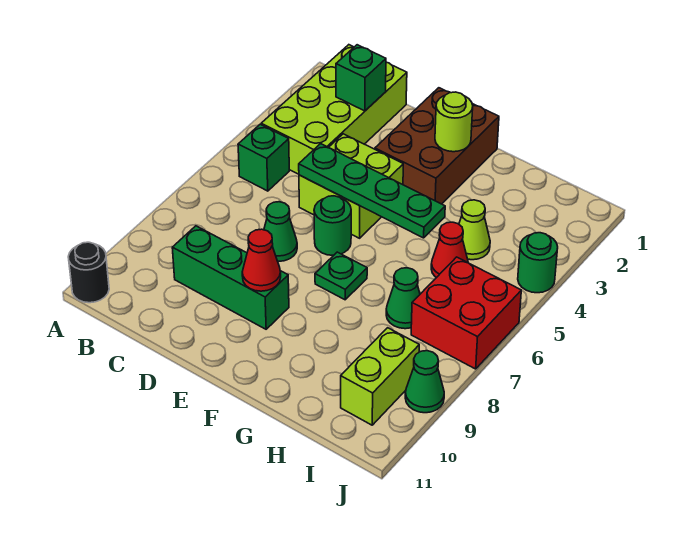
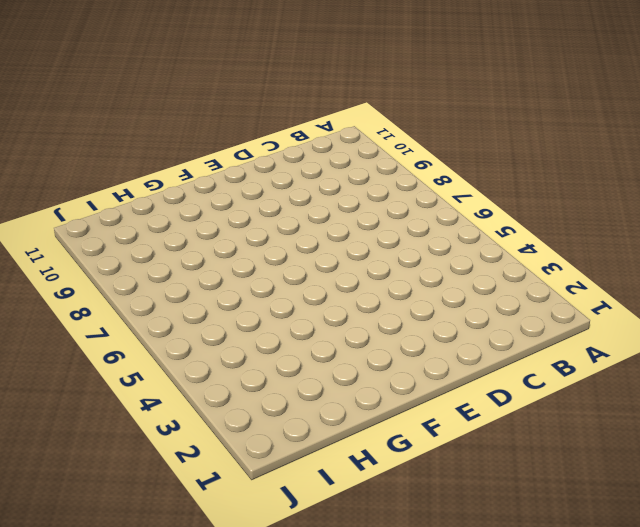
none -> black 1x1 round brick [68,242,109,303]
none -> lime 2x4 brick [261,45,407,174]
none -> green 1x1 brick [238,124,289,191]

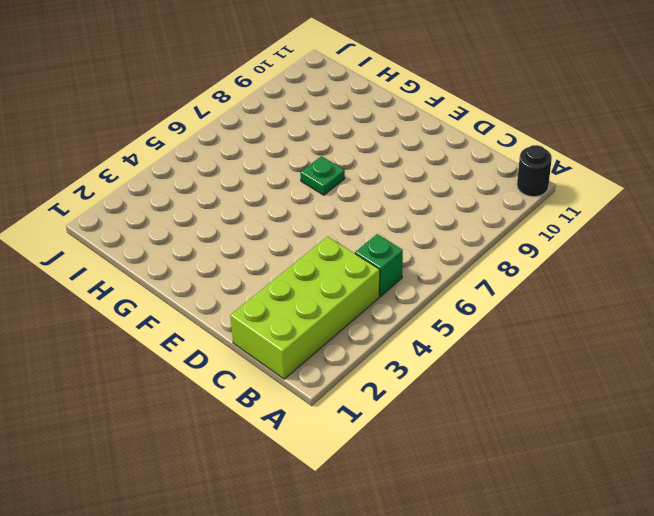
none -> green 1x3 brick [172,226,289,329]
none -> lime 2x2 brick [299,134,403,238]
none -> green 1x1 cone [264,202,297,261]

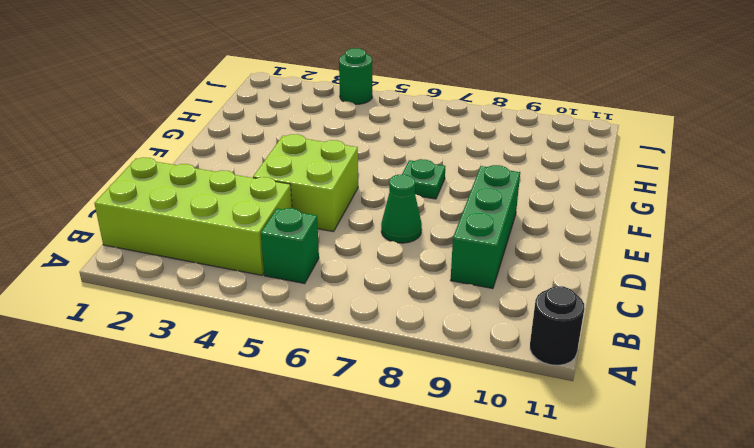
none -> brown 2x3 brick [375,88,499,204]
none -> green 1x1 round brick [314,196,351,255]
none -> lime 1x1 cone [459,200,490,260]

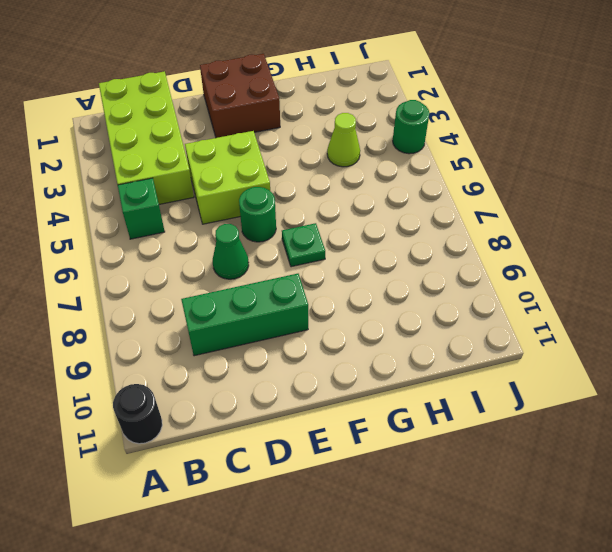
brown 2x2 brick [200,54,280,138] -> brown 2x3 brick [375,88,499,204]
none -> red 1x1 cone [431,222,468,278]
none -> green 1x1 cone [386,268,420,329]
none -> red 2x2 brick [411,257,521,369]

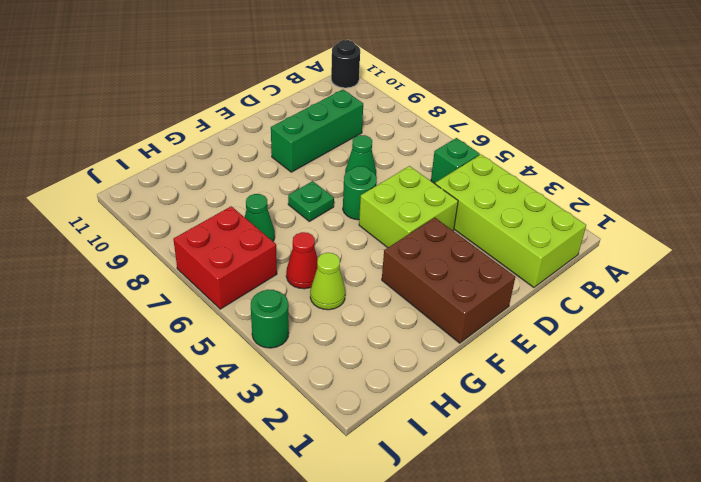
none -> lime 1x2 brick [341,328,419,425]
none -> green 1x1 cone [405,351,444,413]
none -> green 1x1 brick [336,45,386,111]

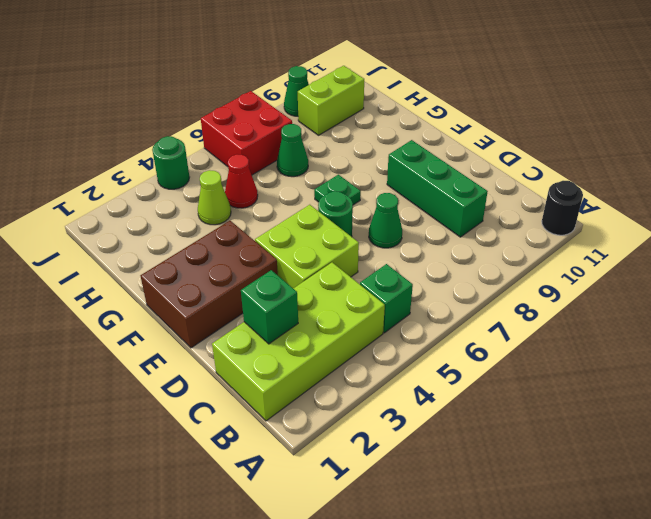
none -> green 1x4 plate [299,144,445,238]
none -> red 1x1 cone [242,229,281,291]
none -> lime 1x1 round brick [435,92,473,152]

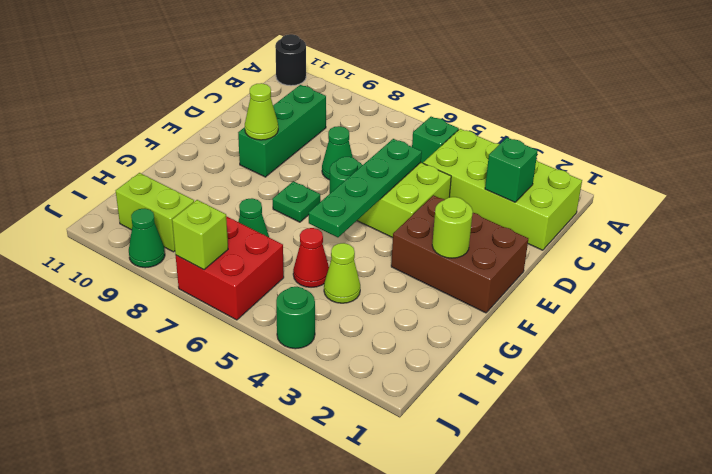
lime 1x1 cone [245,83,278,140] -> red 1x1 cone [242,229,281,291]
lime 1x1 brick [172,200,228,270] -> none

